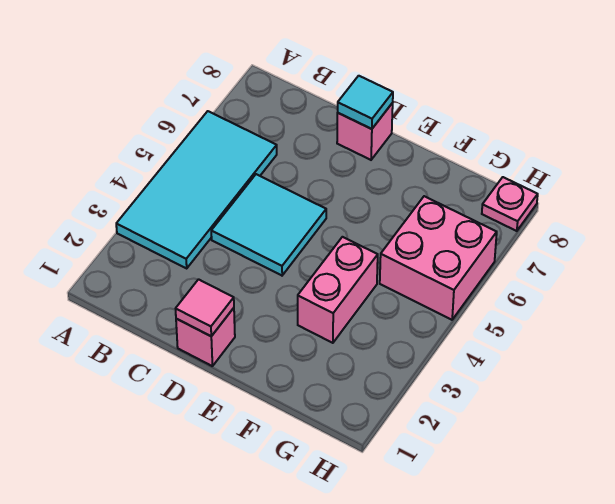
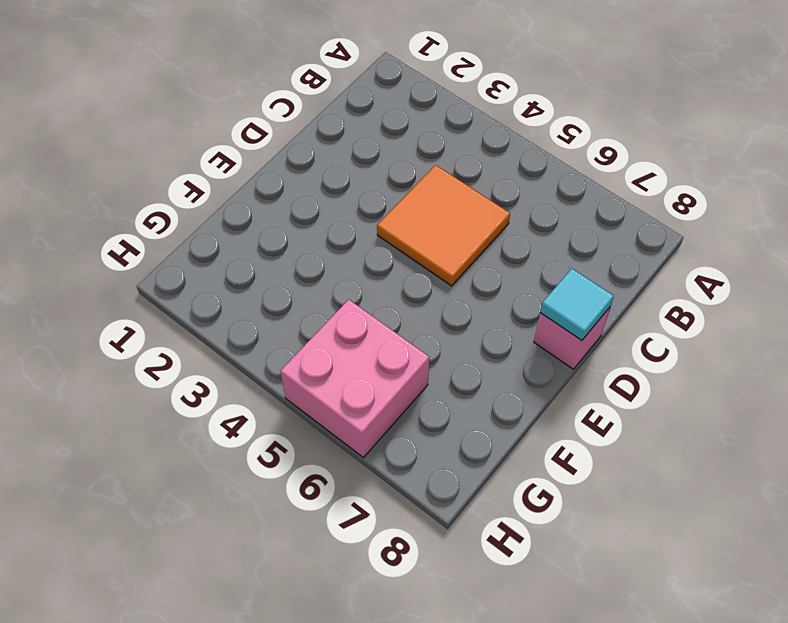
orange 2x2 tile [377,165,510,286] -> cyan 2x2 tile [211,174,326,275]
none -> cyan 2x4 tile [116,111,277,268]
none -> pink 1x1 brick [176,308,235,366]

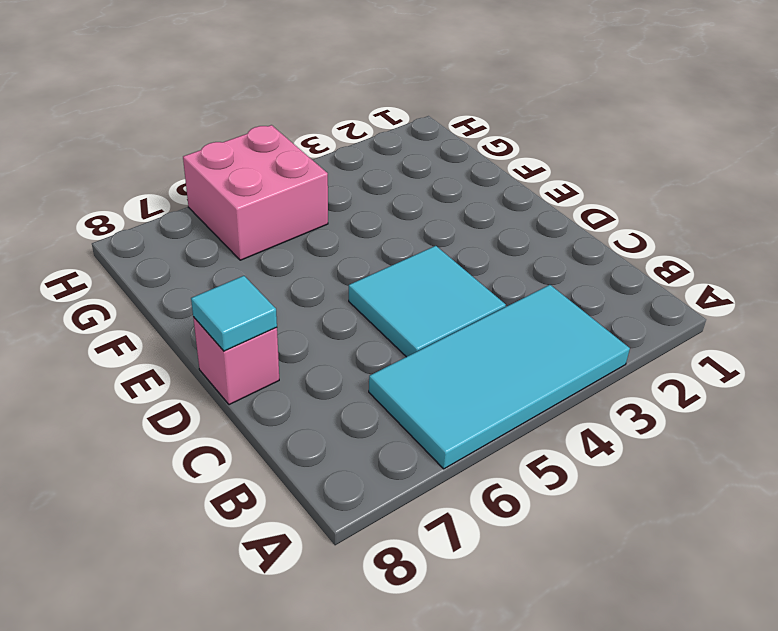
none -> pink 1x1 brick [176,308,235,366]
none -> pink 1x2 brick [298,237,378,343]

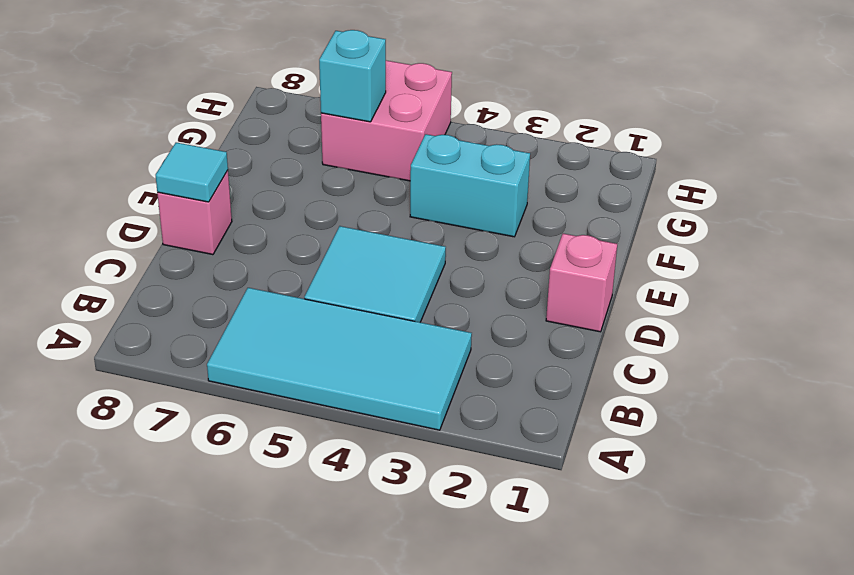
cyan 1x2 brick [410,134,530,237] -> pink 1x2 brick [298,237,378,343]
cyan 1x1 brick [319,30,386,122] -> none
none -> pink 1x1 plate [482,177,538,231]
none -> pink 1x1 tile [176,279,234,336]

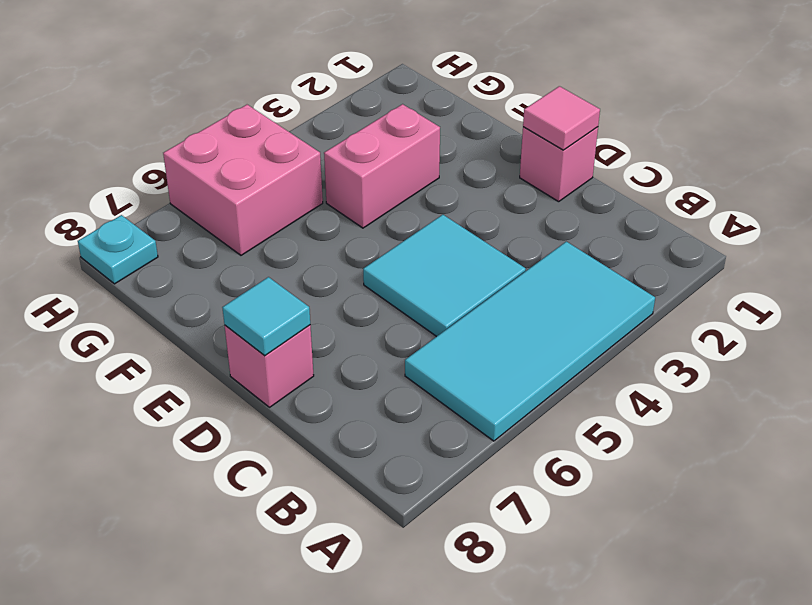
cyan 1x1 plate [78,215,158,284] -> pink 1x1 plate [482,177,538,231]

